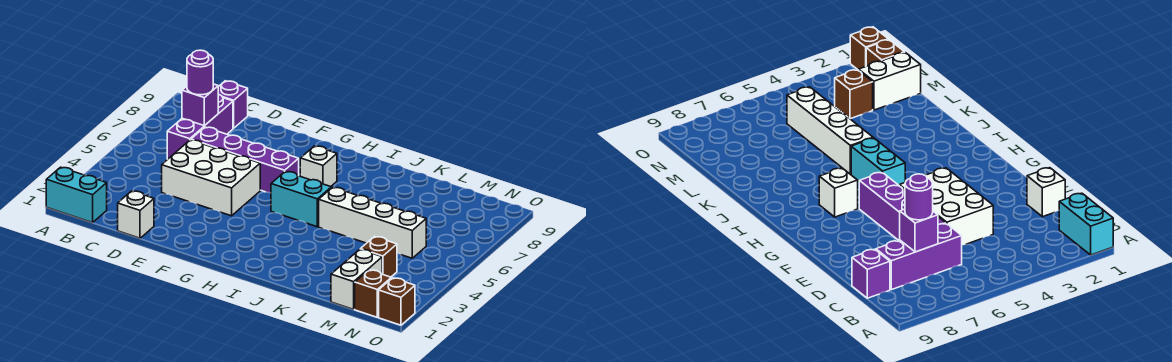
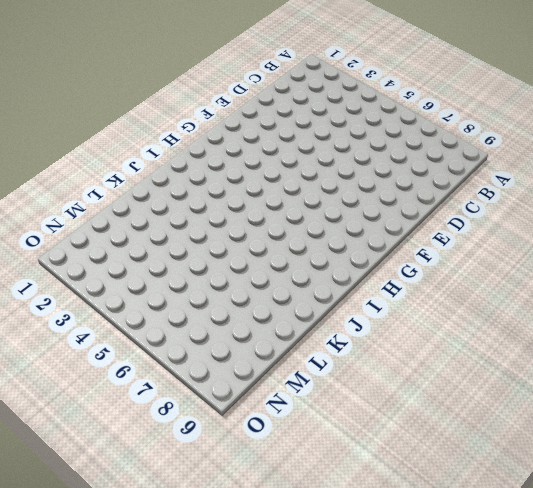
none -> cyan 1x2 brick [46,167,107,223]
none -> purple 1x3 brick [167,94,233,159]
none -> purple 1x1 brick [218,81,248,128]

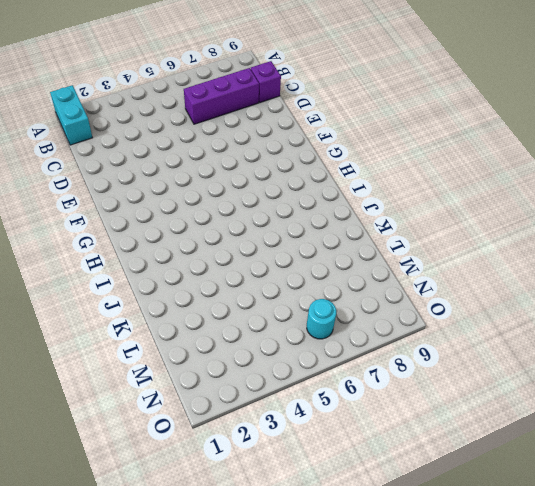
cyan 1x1 round brick [307,299,336,339] -> none
none -> white 1x1 brick [118,191,154,238]
none -> white 2x3 brick [162,140,260,216]
none -> purple 1x4 brick [191,127,299,193]

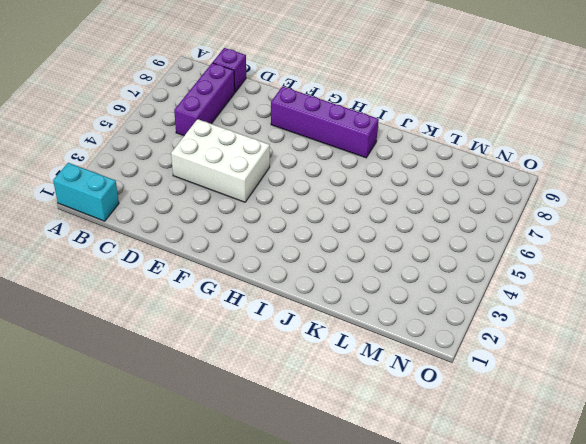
purple 1x4 brick [271,86,379,158] -> purple 1x4 brick moved to [191,127,299,193]
none -> white 1x1 brick [118,191,154,238]
none -> cyan 1x2 brick [271,172,331,227]
none -> white 1x1 brick [300,146,337,187]

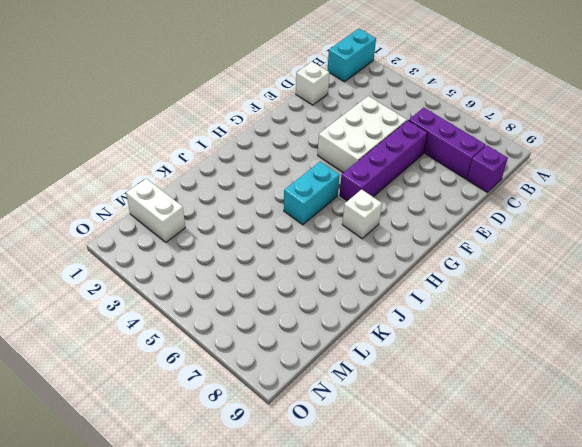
none -> white 1x4 brick [319,187,426,258]
none -> brown 1x1 brick [361,237,397,277]
none -> brown 1x1 brick [355,270,391,317]

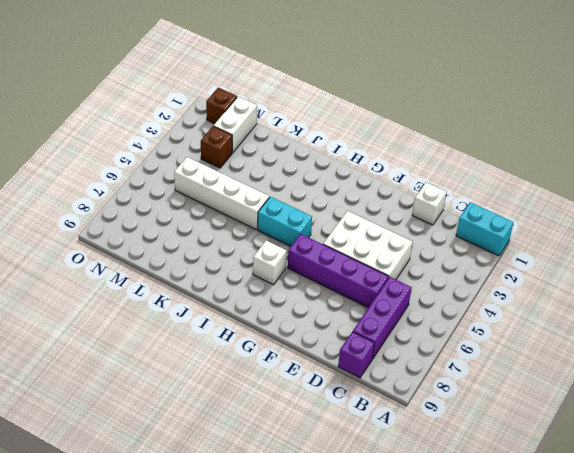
none -> brown 1x1 brick [379,278,415,325]
none -> purple 1x1 brick [182,84,218,126]
none -> purple 1x1 round brick [187,50,213,95]

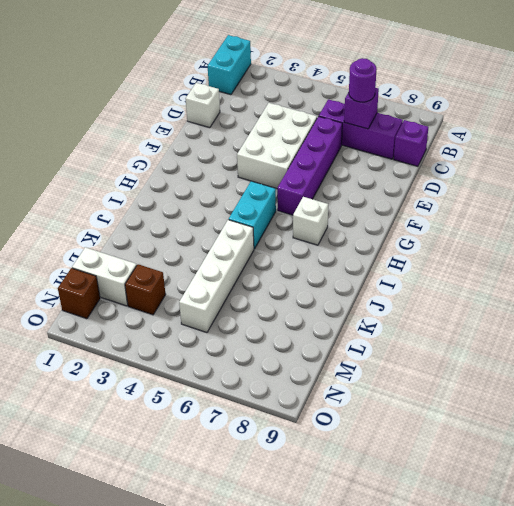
none -> brown 1x1 brick [379,278,415,325]

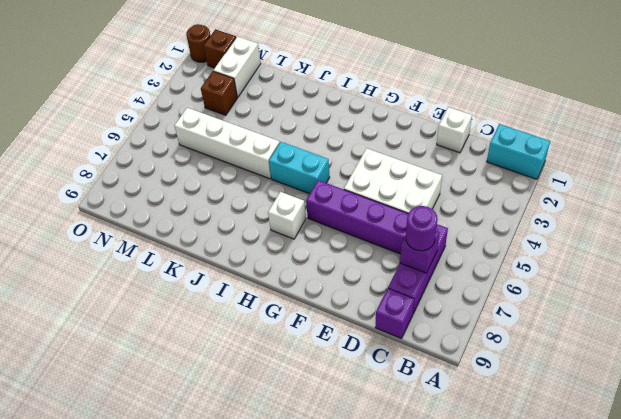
brown 1x1 round brick [186,24,211,62] -> brown 1x1 brick [379,278,415,325]

